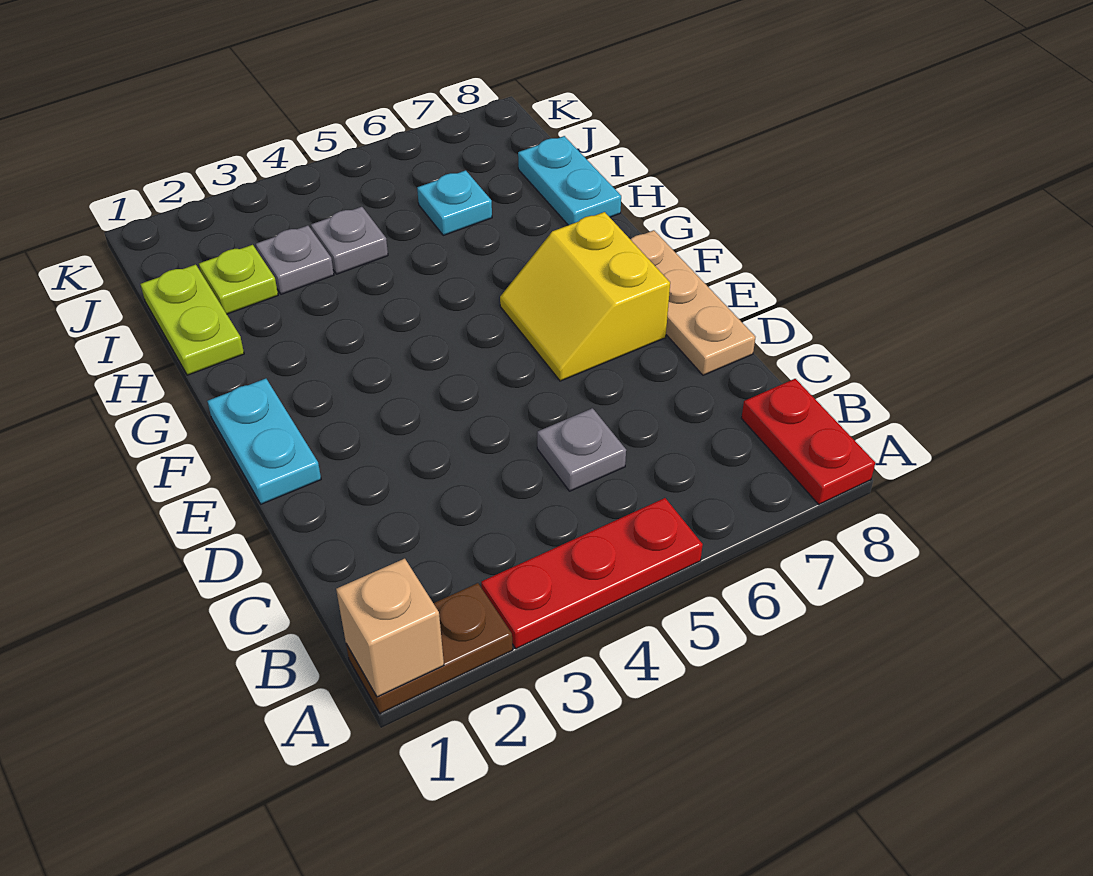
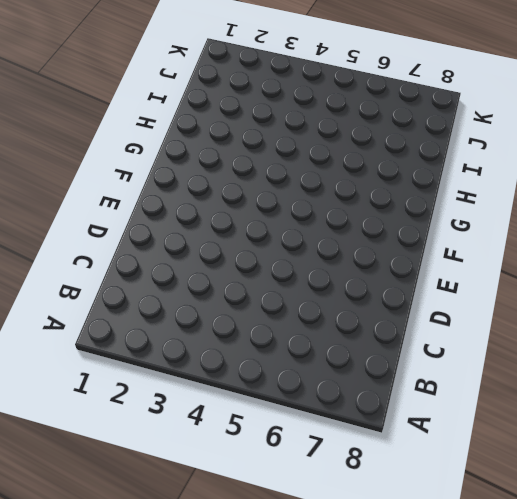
none -> brown 1x2 plate [346,583,513,713]
none -> red 1x3 plate [481,498,703,649]
none -> red 1x2 plate [741,379,875,505]

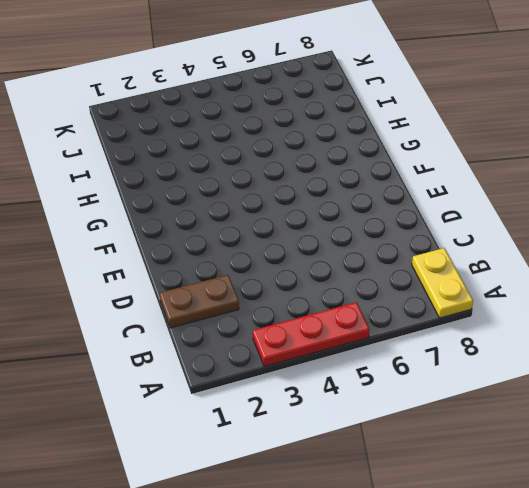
yellow 1x2 plate [412,248,473,318] -> red 1x2 plate [741,379,875,505]
brown 1x2 plate [160,275,239,328] -> brown 1x2 plate moved to [346,583,513,713]
none -> grey 1x1 plate [537,408,626,491]
none -> tan 1x3 plate [630,230,755,375]
none -> cyan 1x2 plate [207,379,321,504]

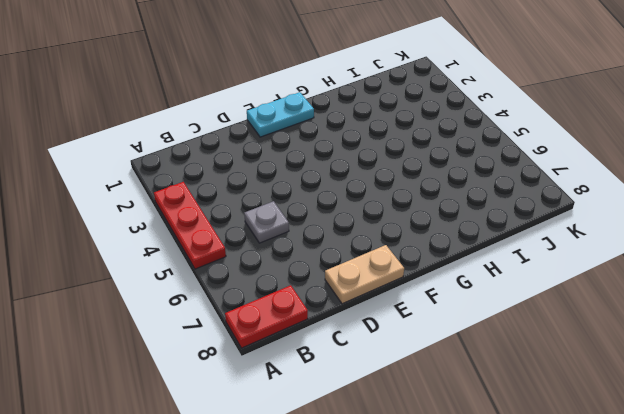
tan 1x2 plate [325,245,404,304] -> tan 1x3 plate [630,230,755,375]
none -> brown 1x2 plate [346,583,513,713]
none -> yellow 2x2 slope [500,212,670,381]
none -> lime 1x2 plate [140,265,244,375]

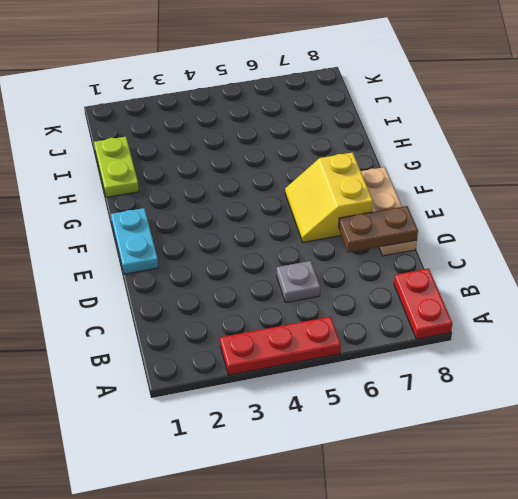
brown 1x2 plate [339,206,418,252] -> brown 1x2 plate moved to [346,583,513,713]
none -> cyan 1x2 plate [518,136,621,225]
none -> lime 1x1 plate [199,245,278,314]
none -> grey 1x1 plate [256,225,334,294]

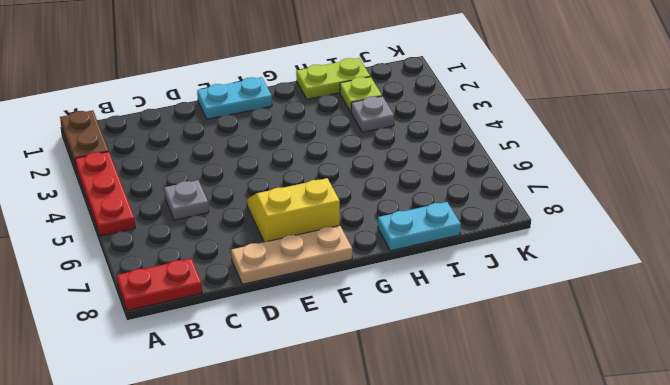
none -> grey 1x1 plate [311,207,388,274]
none -> cyan 1x1 plate [417,170,492,235]
none -> tan 1x1 brick [336,559,444,697]

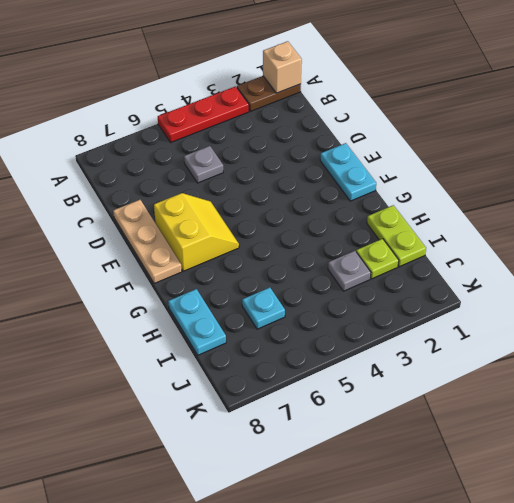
none -> red 1x2 plate [741,379,875,505]
none -> grey 1x1 plate [311,207,388,274]

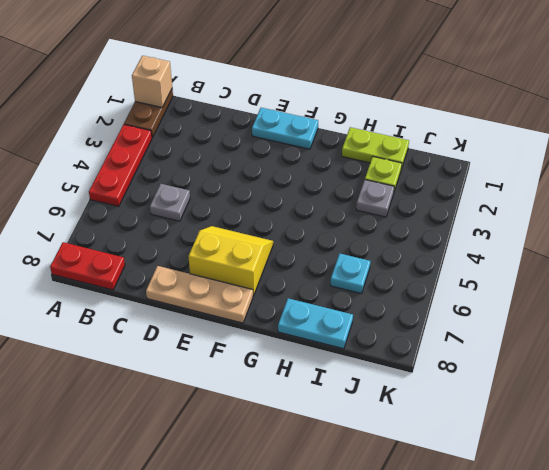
none -> grey 1x1 plate [311,207,388,274]

